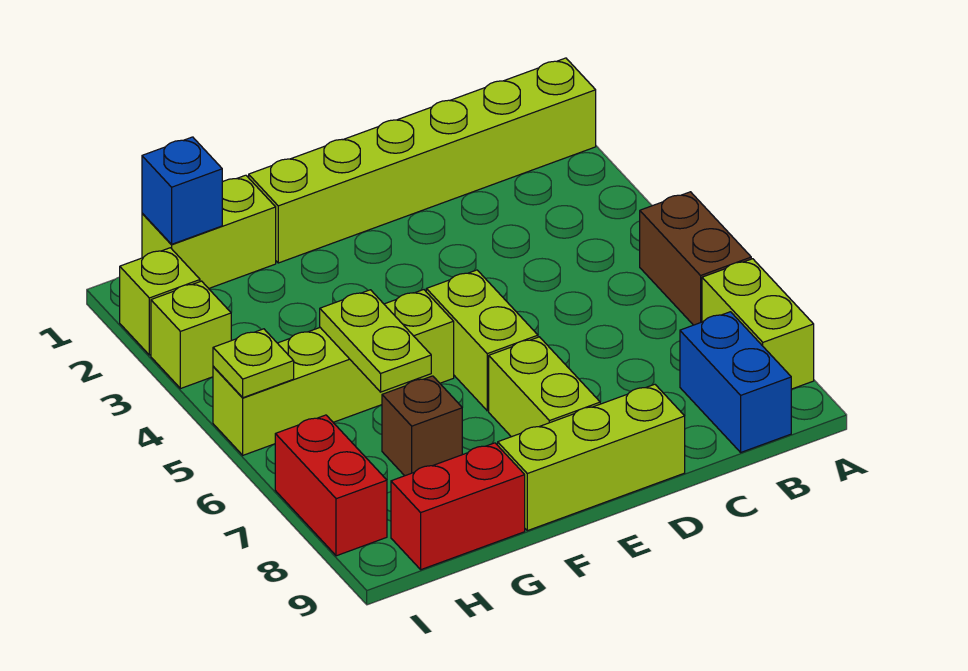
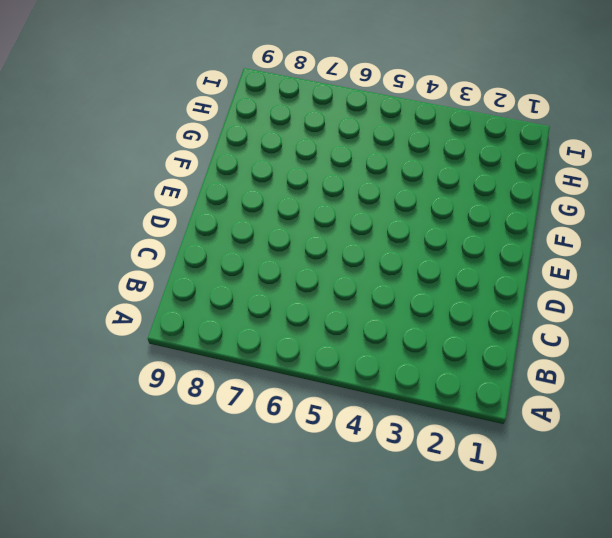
none -> lime 1x6 brick [249,58,596,263]
none -> brown 1x2 brick [640,192,751,325]
none -> lime 1x2 brick [702,259,814,389]

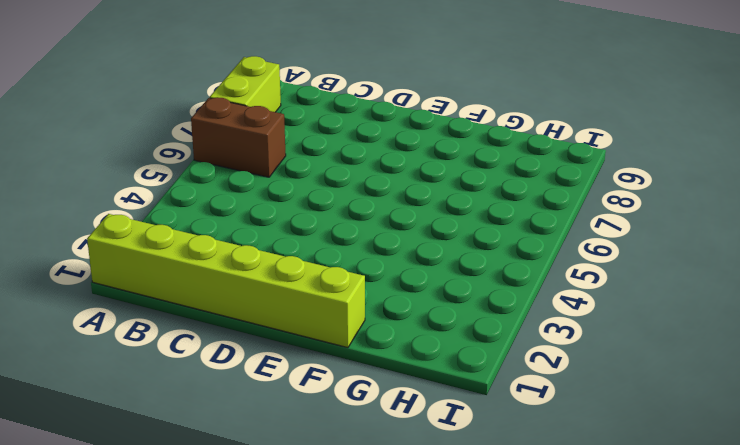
brown 1x2 brick [191,97,286,177] -> brown 1x2 brick turned to [640,192,751,325]
none -> blue 1x2 brick [680,312,791,452]
none -> lime 1x3 brick [498,384,685,531]
none -> lime 1x2 brick [426,270,538,411]

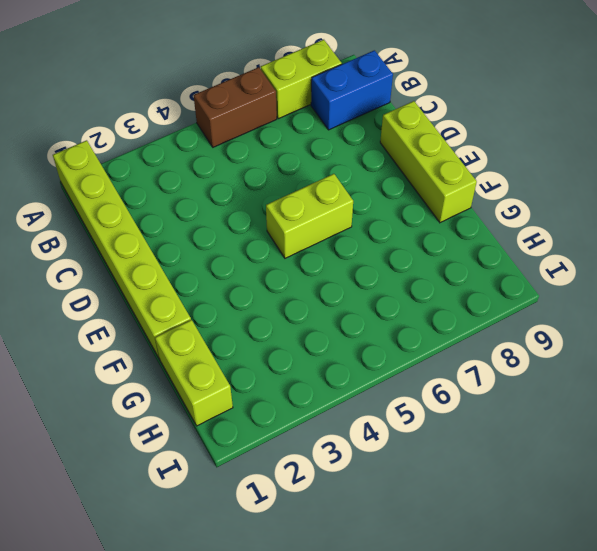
none -> lime 1x2 brick [489,337,600,437]
none -> lime 1x4 brick [213,290,454,455]
none -> brown 1x1 brick [382,376,462,476]

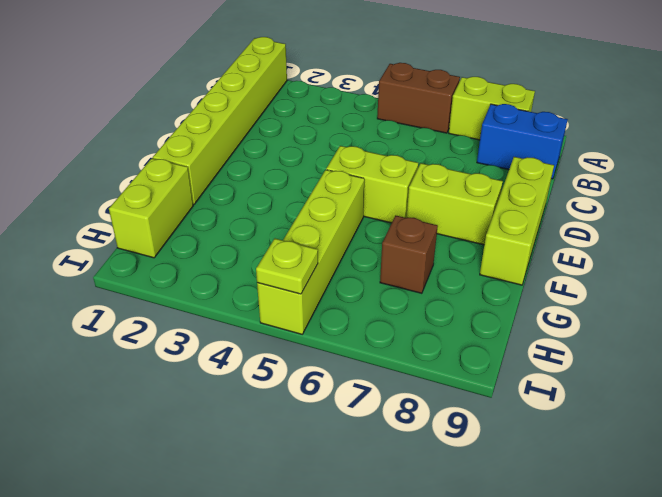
none -> red 1x2 brick [391,443,525,570]
none -> lime 1x1 brick [120,248,200,355]
none -> lime 1x1 brick [151,281,231,389]

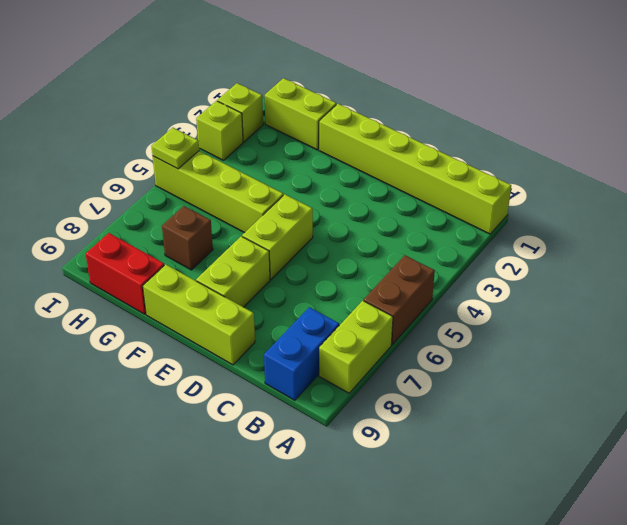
none -> red 1x2 brick [275,415,387,556]
none -> lime 1x2 plate [320,290,431,392]
none -> blue 1x1 brick [142,137,222,244]

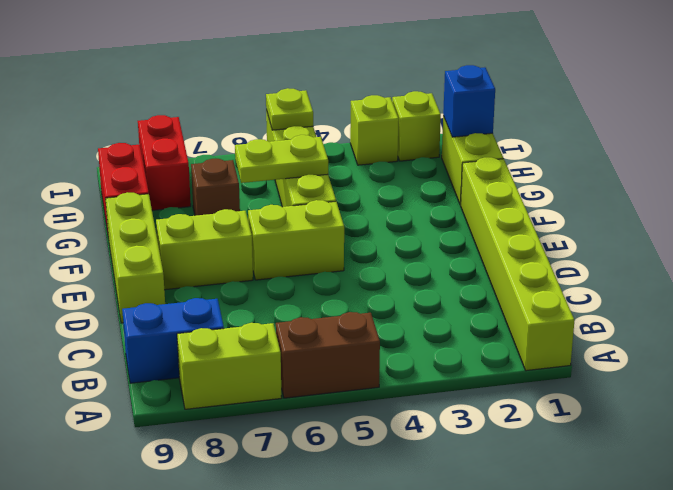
red 1x2 brick [138,115,191,210] -> red 1x2 brick turned to [275,415,387,556]

